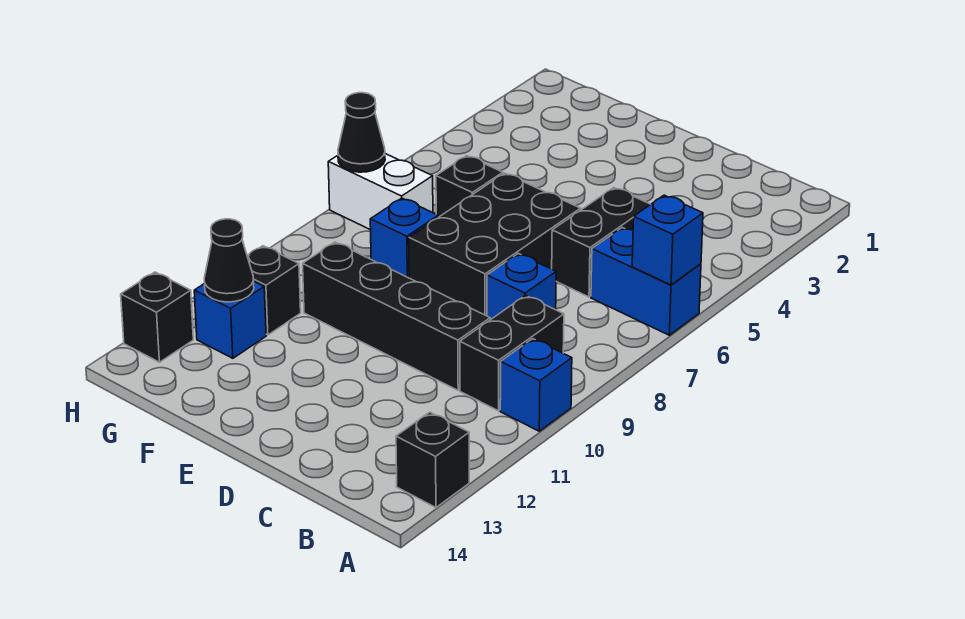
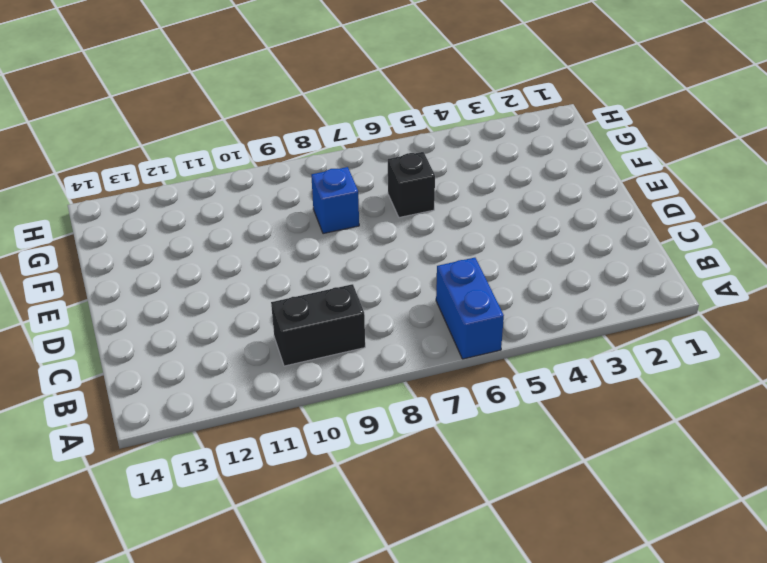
none -> blue 1x1 brick [500,339,572,431]
none -> black 1x1 brick [396,412,469,507]
none -> black 1x2 brick [552,188,650,297]

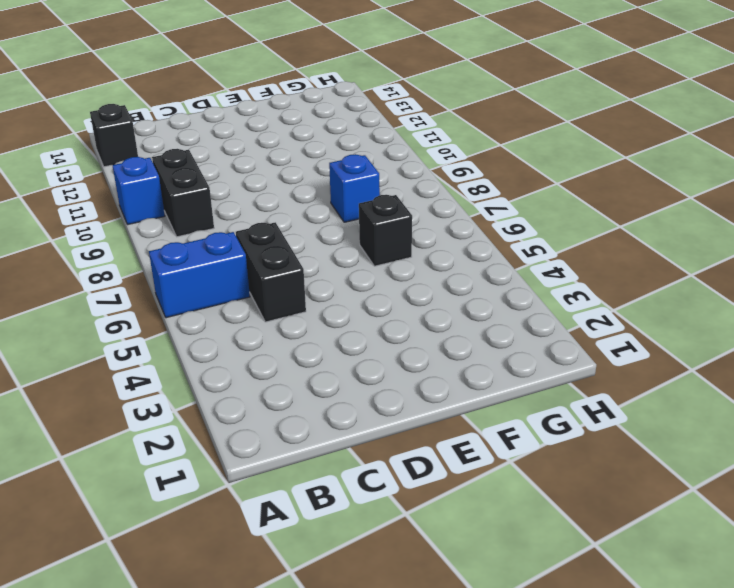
none -> blue 1x1 brick [487,253,556,320]
none -> black 1x4 brick [303,242,490,390]
none -> black 2x3 brick [409,173,581,316]

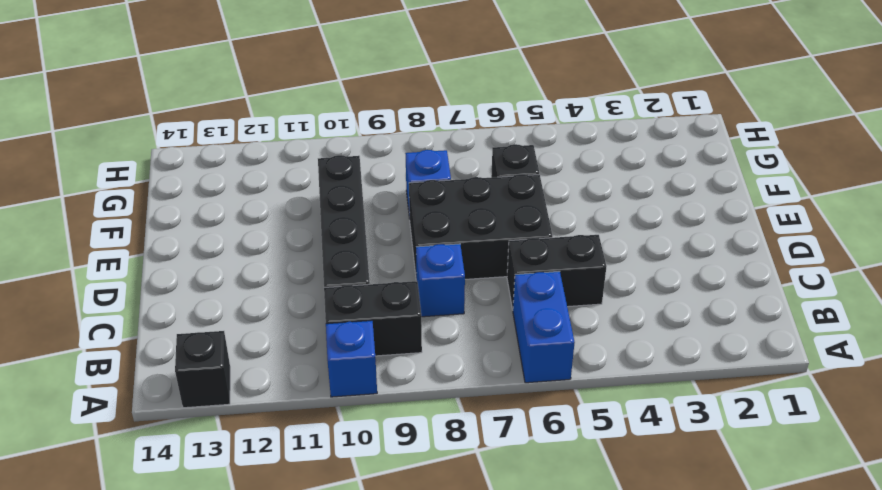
none -> white 1x2 brick [328,154,433,230]
none -> black 1x1 brick [247,246,301,335]
none -> blue 1x1 brick [194,282,266,358]

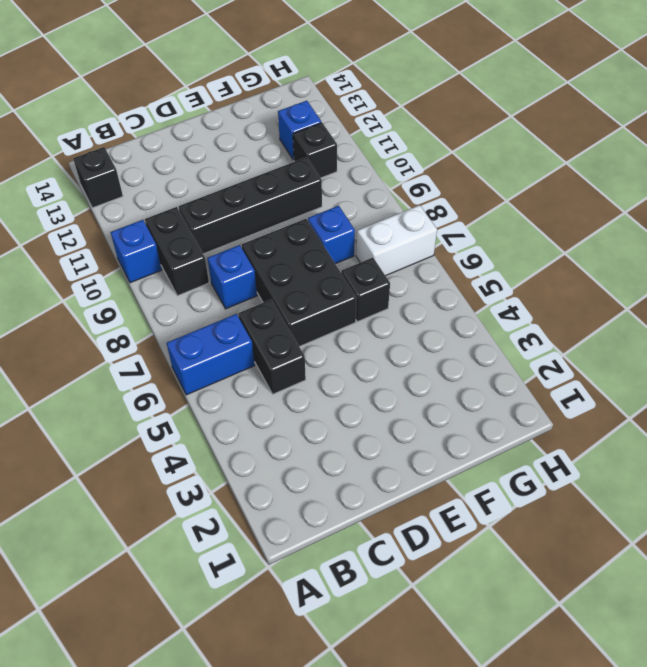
none -> black 1x1 brick [121,272,193,362]
none -> blue 1x1 brick [632,195,703,285]
none -> black 1x1 cone [204,219,254,302]

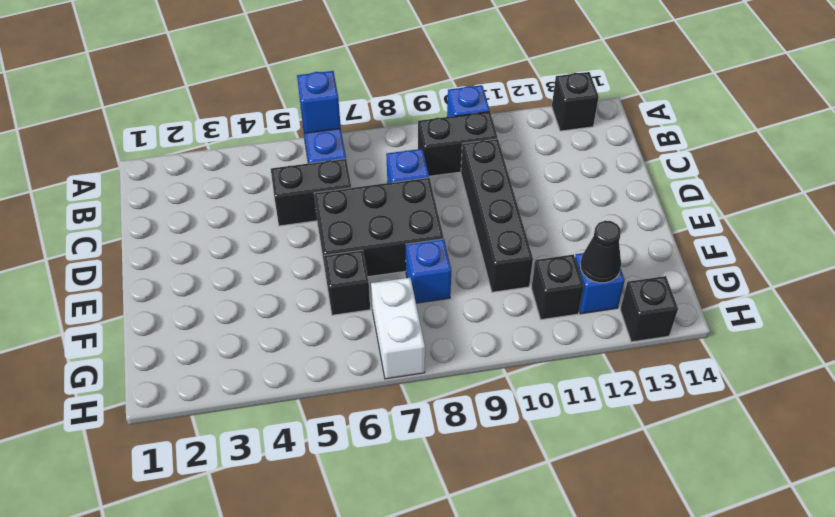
none -> black 1x1 cone [338,93,385,172]

